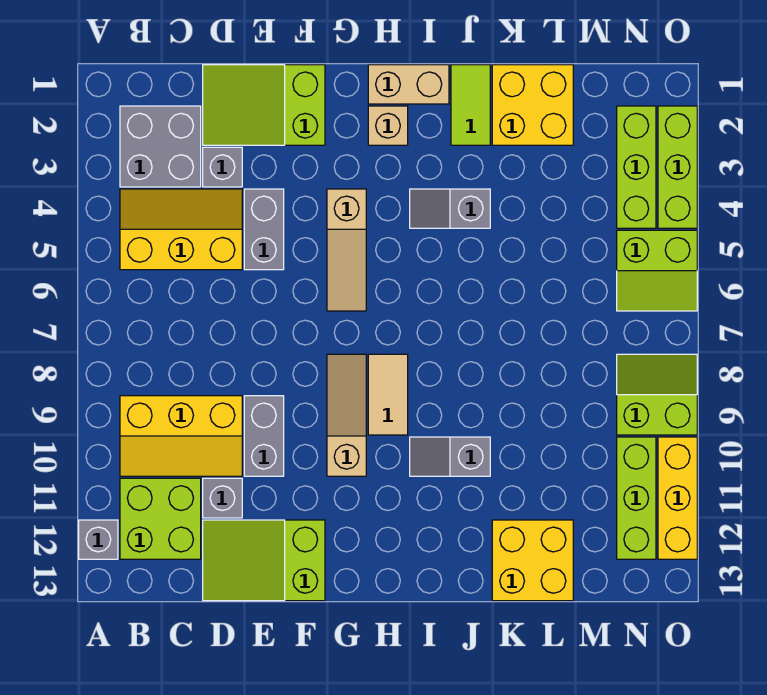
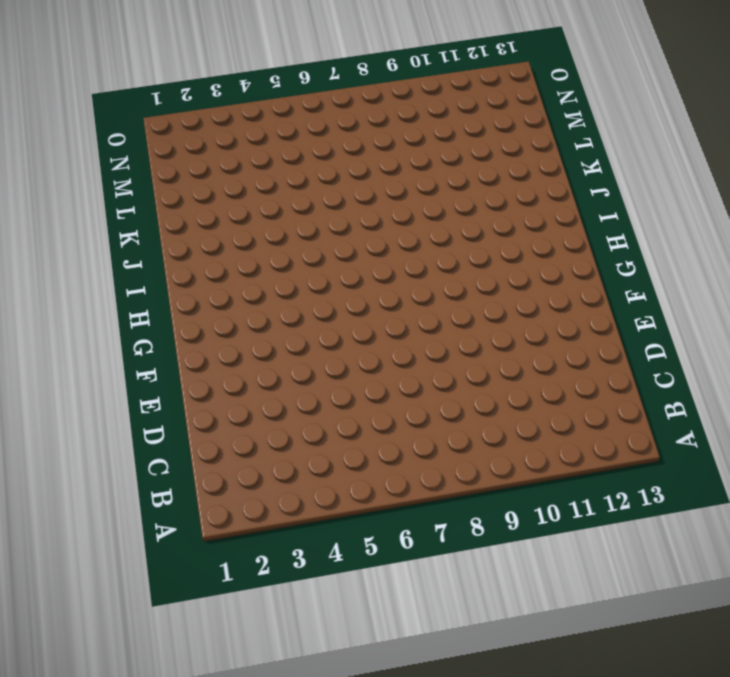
none -> grey 1x1 brick [79,520,118,559]
none -> grey 2x2 brick [120,106,201,187]
none -> yellow 2x3 slope [120,189,242,270]

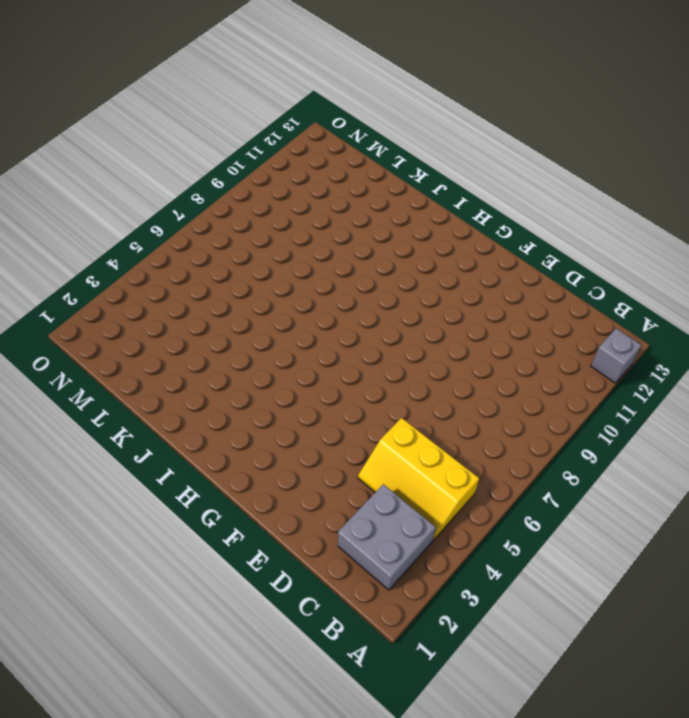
none -> yellow 2x3 slope [120,396,242,476]
none -> lime 2x2 brick [120,478,201,559]
none -> lime 2x3 slope [203,65,325,145]

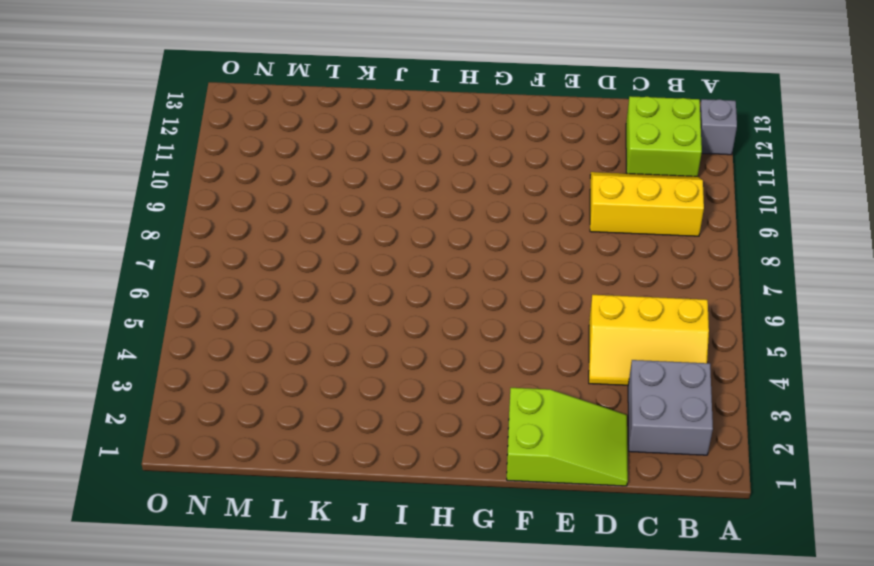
none -> grey 1x1 brick [203,147,242,187]
none -> grey 1x1 brick [203,478,242,518]
none -> lime 2x3 slope [203,520,325,601]

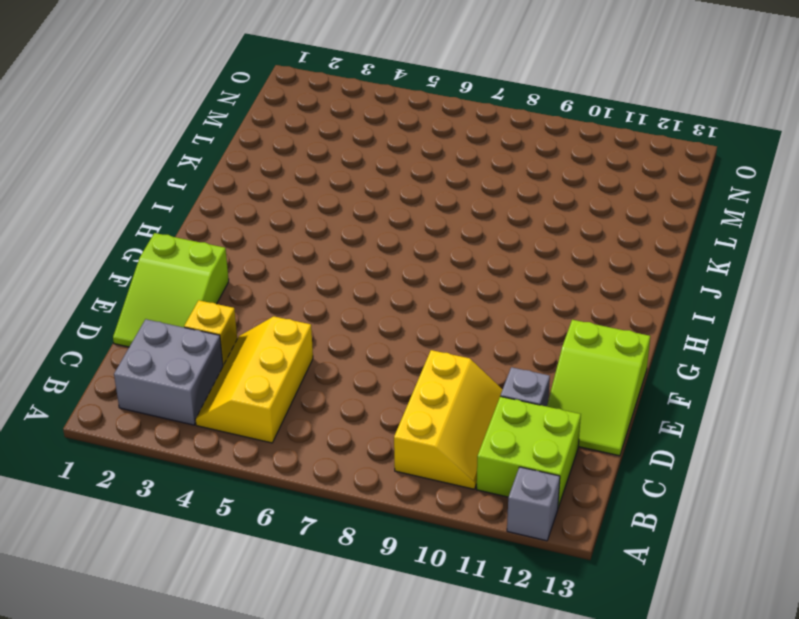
yellow 1x1 brick [184,300,237,366] -> grey 1x1 brick [203,147,242,187]
none -> grey 1x2 brick [244,189,284,270]
none -> grey 1x2 brick [244,396,284,476]
none -> tan 1x3 slope [327,189,366,311]

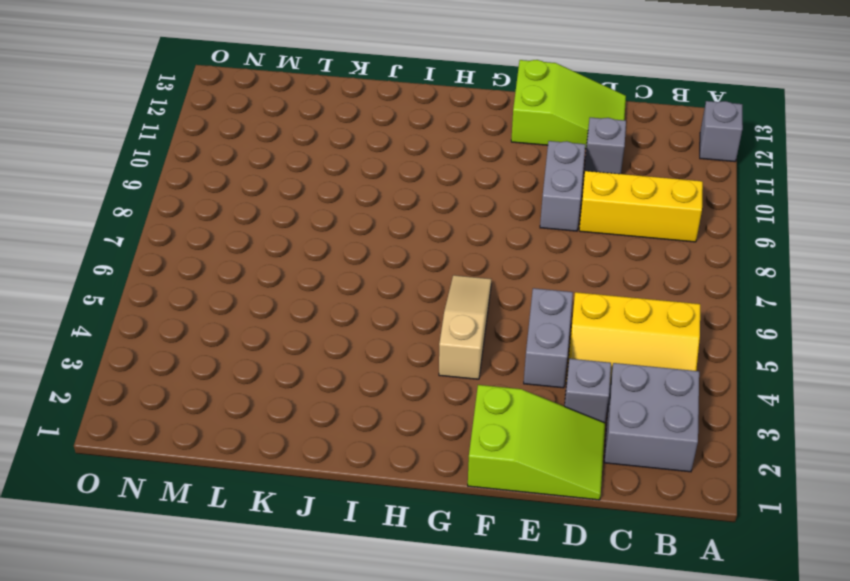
none -> lime 2x2 brick [120,478,201,559]
none -> tan 1x3 slope [327,354,366,476]
none -> tan 1x2 brick [368,65,449,104]

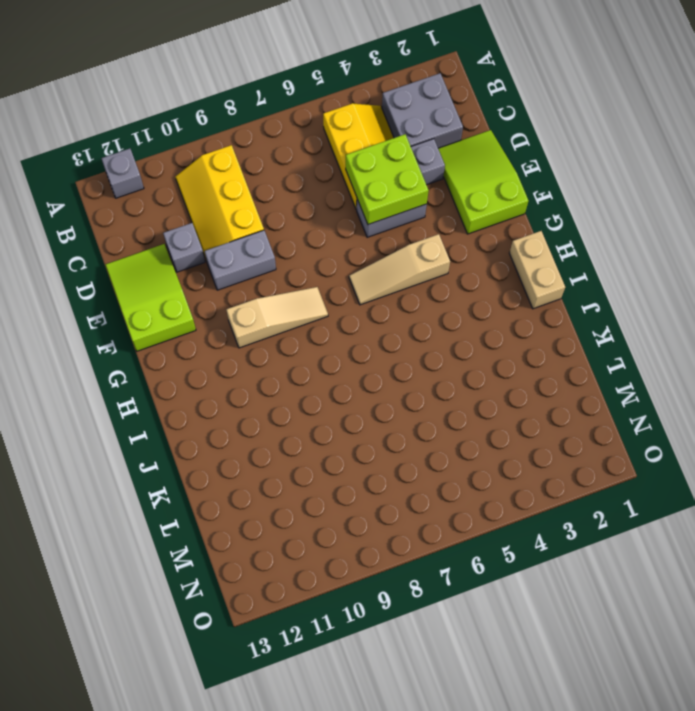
lime 2x2 brick [346,134,429,224] -> lime 2x2 brick moved to [120,478,201,559]
none -> tan 1x1 brick [368,106,408,145]
none -> tan 1x2 tile [368,354,408,435]
none -> grey 1x2 slope [410,189,490,228]

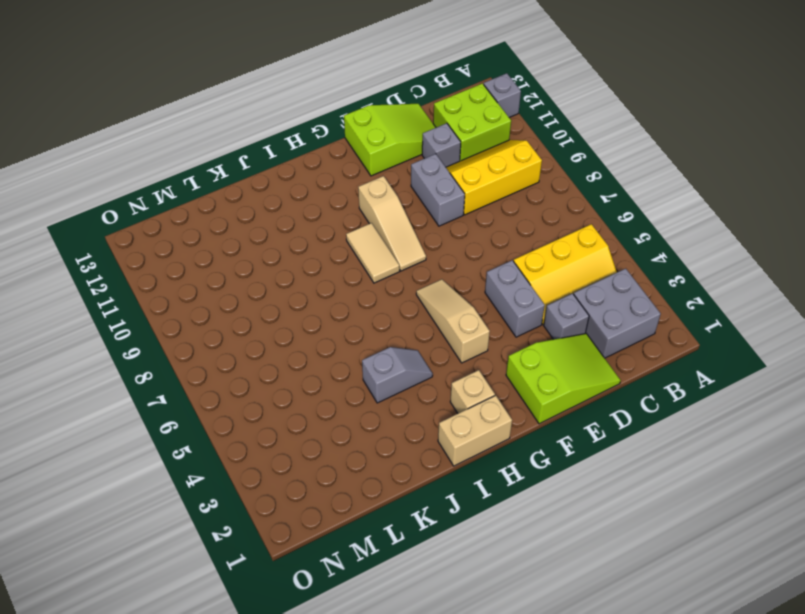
none -> grey 1x2 slope [410,437,490,476]
none -> lime 1x2 tile [451,65,490,145]
none -> yellow 2x2 brick [492,65,573,145]

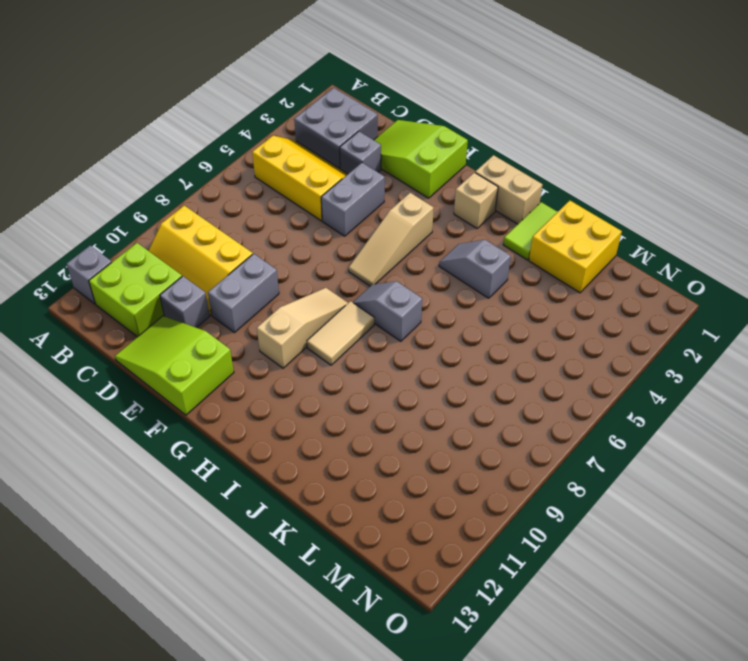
grey 1x2 slope [353,281,422,341] -> grey 1x2 slope moved to [410,437,490,476]
none -> yellow 2x2 brick [492,520,573,601]
none -> lime 1x3 brick [617,106,656,228]
none -> lime 2x2 slope [617,230,697,311]

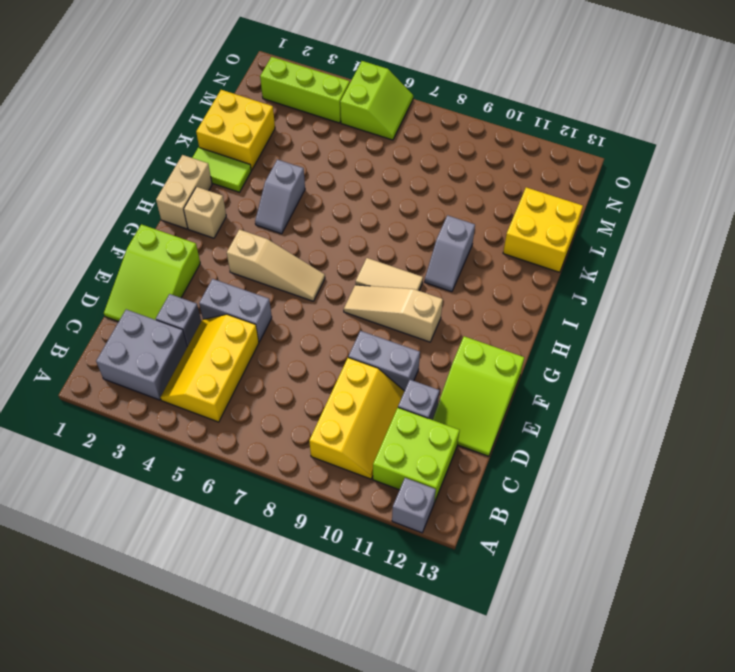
none -> lime 2x2 slope [617,354,697,435]
none -> lime 1x3 brick [617,437,656,559]
none -> lime 1x3 brick [658,106,697,228]

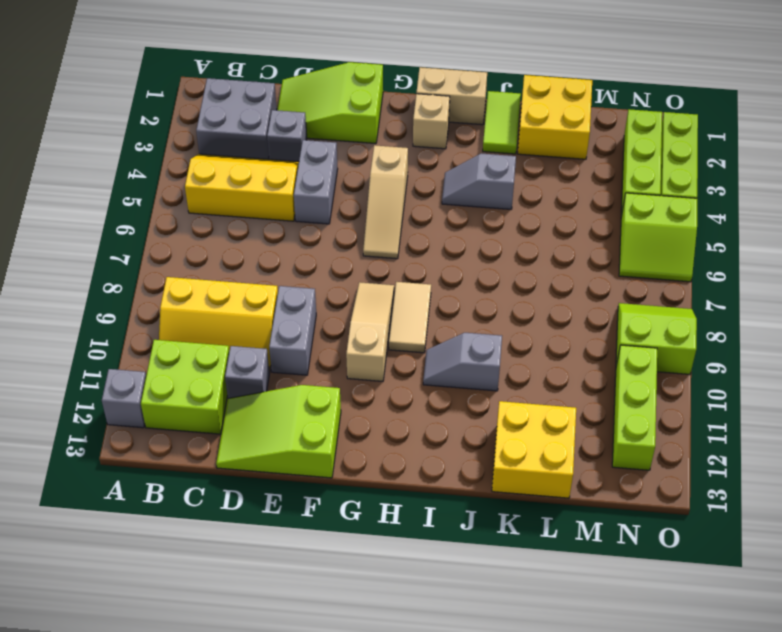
none -> yellow 1x3 brick [658,437,697,559]

